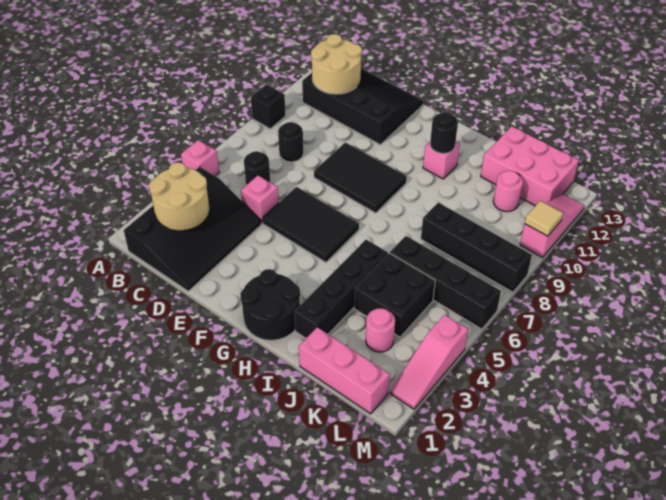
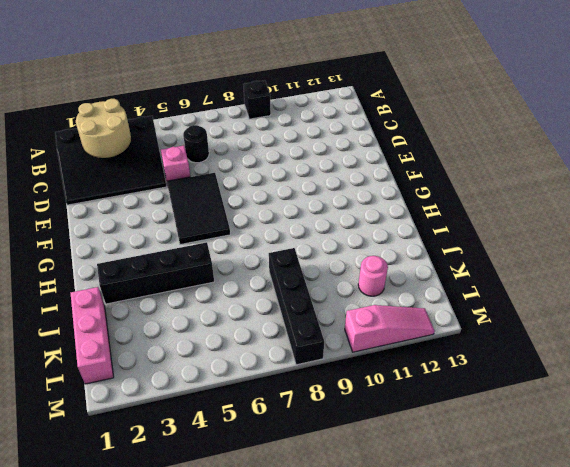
none -> pink 1x1 brick [181,140,219,176]
none -> black 3x4 slope [302,69,424,145]
none -> black 1x1 round brick [278,122,304,162]

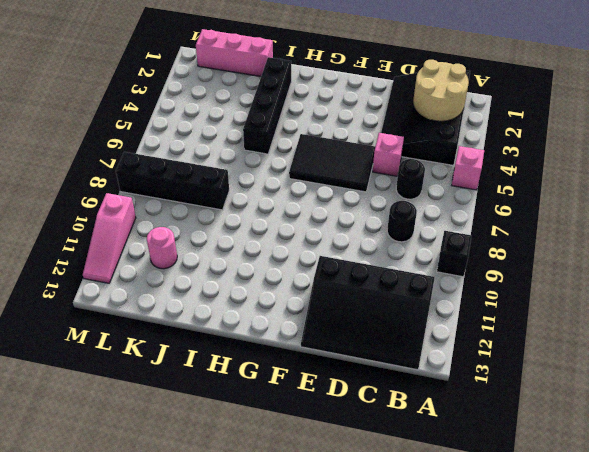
none -> black 2x3 tile [314,142,407,213]
none -> black 2x2 round brick [240,269,300,340]
none -> pink 1x1 brick [423,141,460,179]

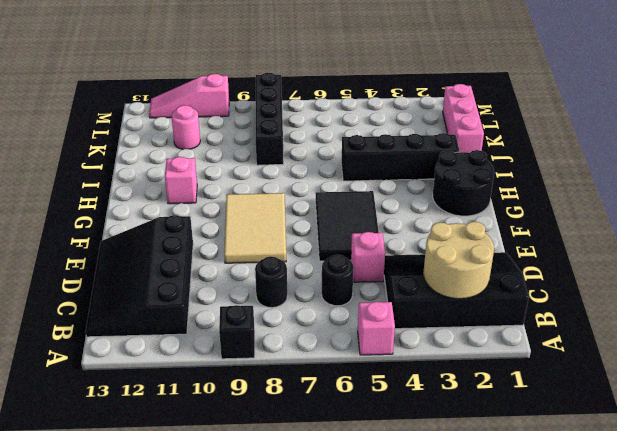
tan 2x3 tile [224,193,286,263] -> black 2x3 tile [314,142,407,213]
none -> black 2x2 brick [354,253,435,337]
none -> black 1x4 brick [390,236,501,329]
none -> pink 2x3 brick [481,126,579,206]

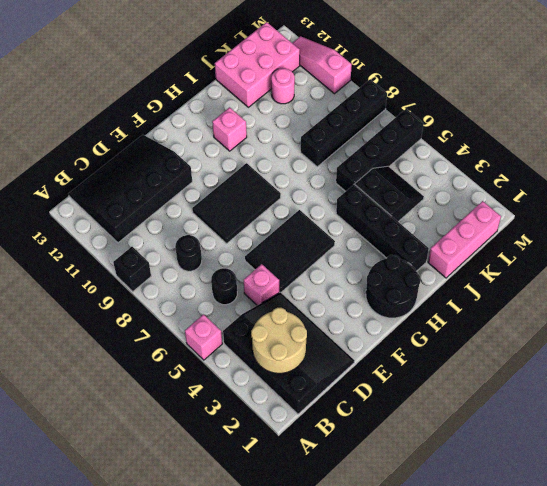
black 2x2 slope [355,166,424,222] -> black 2x2 brick [354,253,435,337]
none -> pink 1x1 round brick [366,308,395,352]
none -> pink 1x3 slope [390,315,468,409]
none -> tan 2x2 round brick [311,34,362,94]

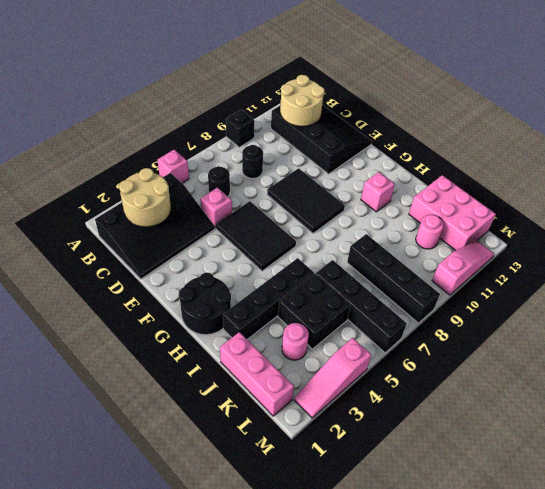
none -> black 1x1 round brick [430,112,458,154]
none -> tan 1x1 tile [525,201,563,236]

